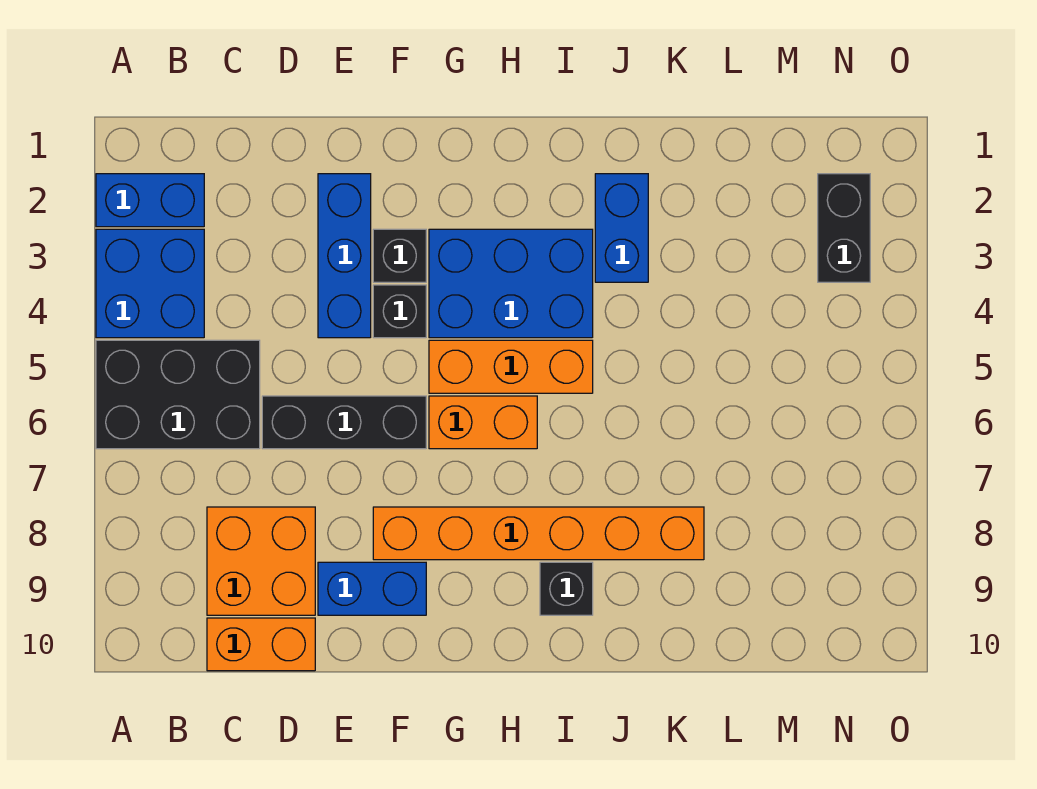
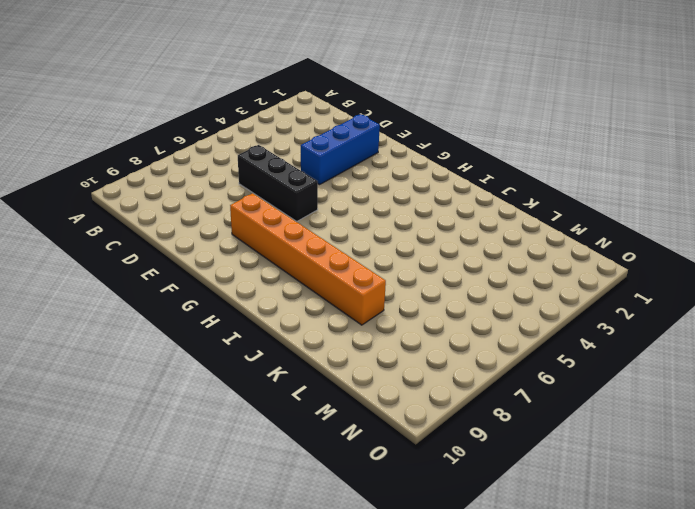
none -> blue 1x2 brick [96,174,204,227]
none -> blue 2x2 brick [96,229,204,338]
none -> black 2x3 brick [96,340,260,449]

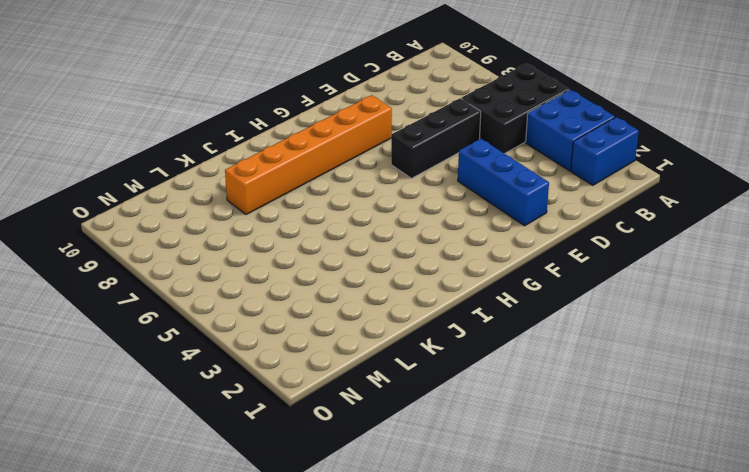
none -> orange 2x2 brick [207,507,315,615]
none -> orange 1x2 brick [207,618,315,671]
none -> blue 1x2 brick [318,562,426,615]

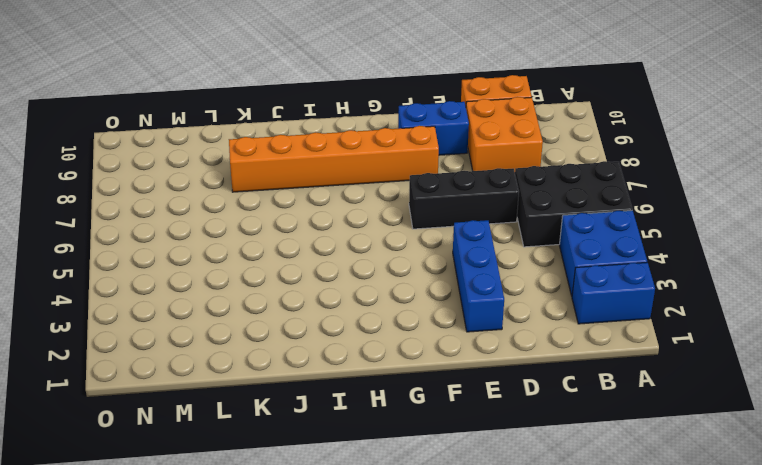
none -> black 1x1 brick [373,229,426,282]
none -> black 1x1 brick [373,285,426,338]
none -> blue 2x3 brick [429,229,593,338]

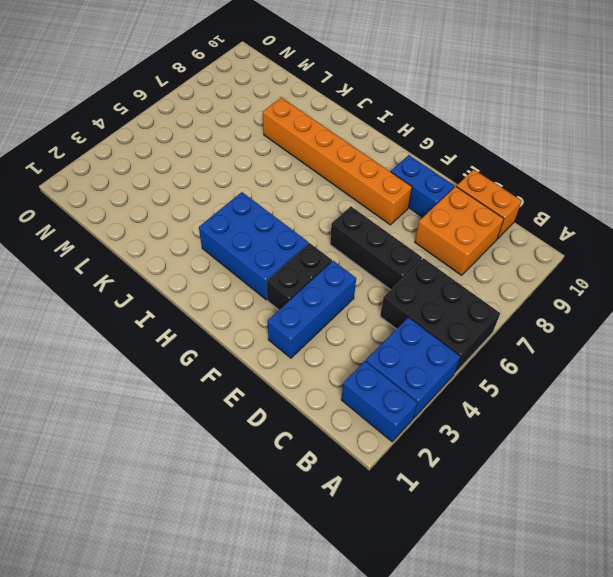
none -> orange 1x3 brick [429,340,593,393]
none -> orange 1x2 brick [429,396,537,449]
none -> black 1x1 brick [540,562,593,615]

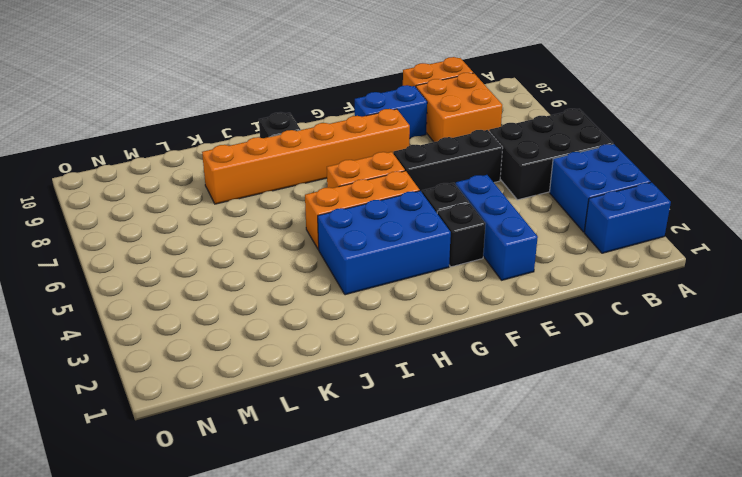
none -> blue 1x2 brick [595,174,648,282]
none -> black 1x2 brick [818,174,870,282]

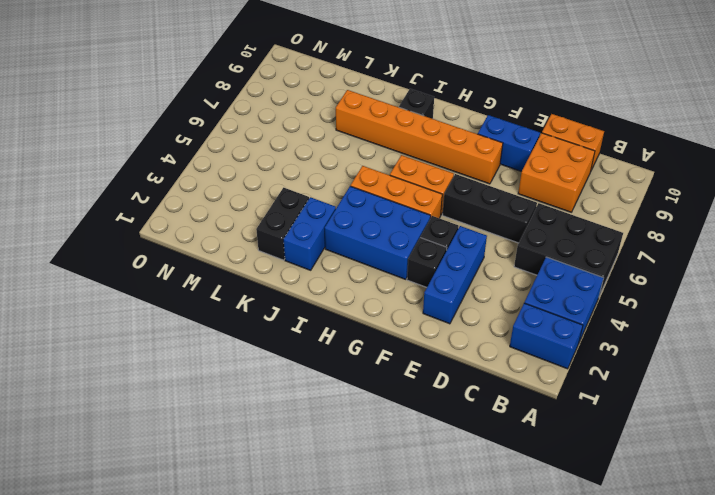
black 1x2 brick [256,188,309,260] -> black 1x2 brick moved to [818,174,870,282]

